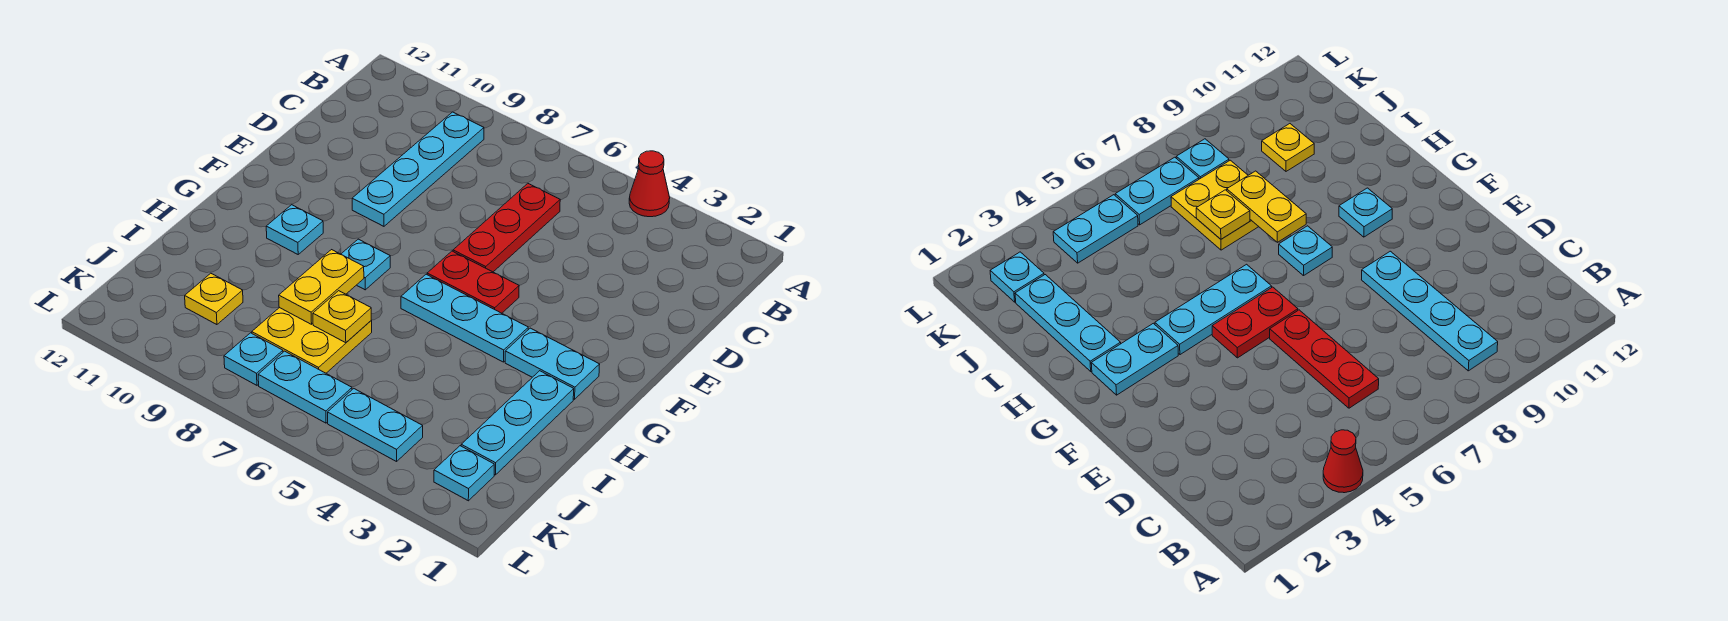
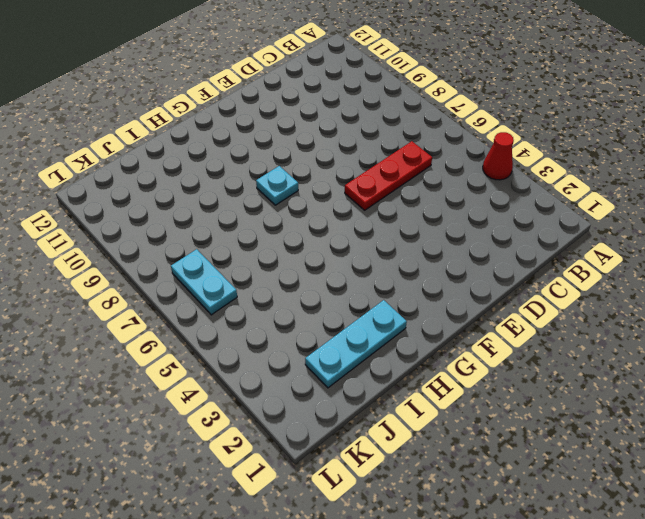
none -> cyan 1x4 plate [352,112,484,226]
none -> red 1x2 plate [427,251,519,313]
none -> cyan 1x2 plate [505,328,600,399]

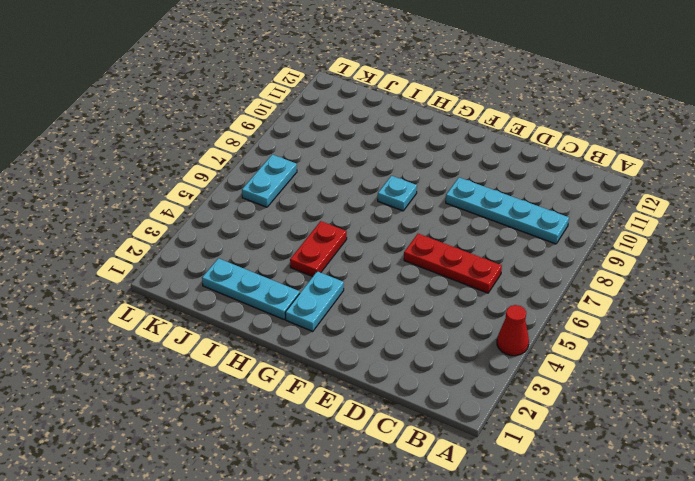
red 1x2 plate [290,221,347,277] -> red 1x2 plate moved to [427,251,519,313]
none -> cyan 1x3 plate [401,274,528,362]
none -> cyan 1x1 plate [266,205,323,254]
none -> yellow 2x2 plate [252,308,372,373]

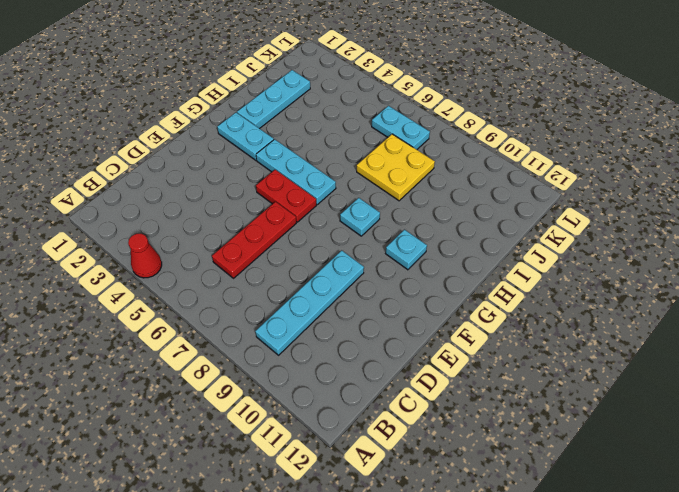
none -> yellow 1x1 plate [185,273,243,325]
none -> cyan 1x1 plate [434,446,494,501]
none -> cyan 1x2 plate [328,389,423,462]

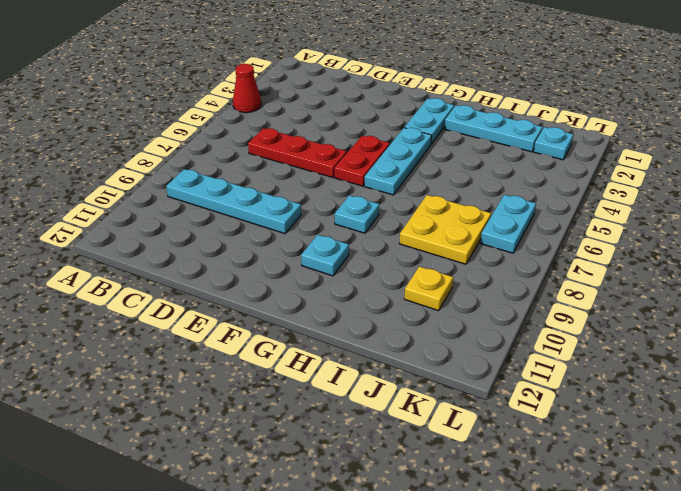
none -> cyan 1x2 plate [328,389,423,462]
none -> cyan 1x1 plate [224,333,283,385]
none -> yellow 1x2 plate [279,250,364,324]

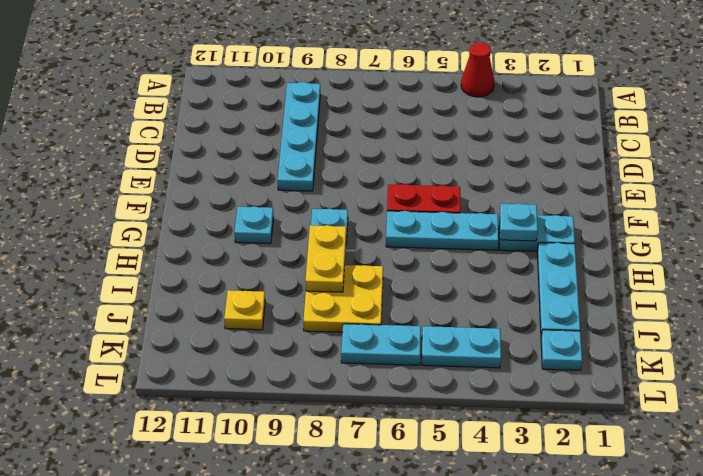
cyan 1x1 plate [500,203,538,241] -> cyan 1x1 plate moved to [224,333,283,385]
none -> red 1x3 plate [453,184,560,272]
none -> yellow 1x1 plate [313,291,371,343]

